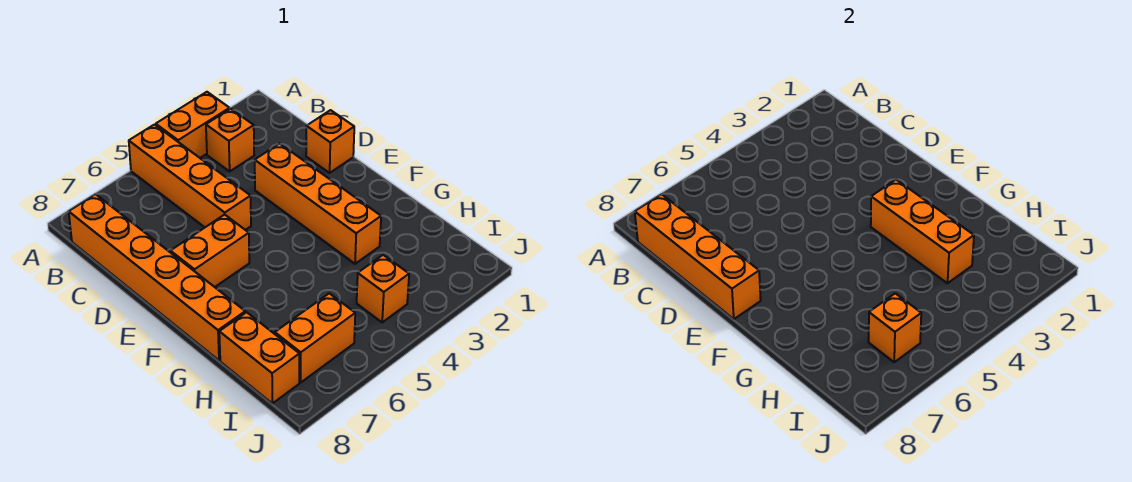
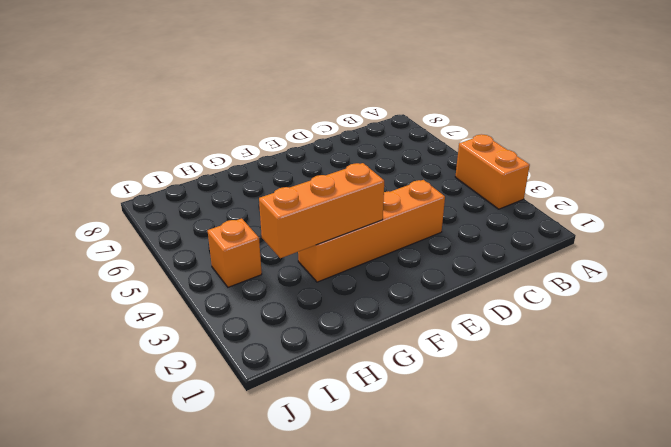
none -> orange 1x4 brick [129,125,251,230]
none -> orange 1x1 brick [206,109,254,171]
none -> orange 1x6 brick [69,194,245,361]

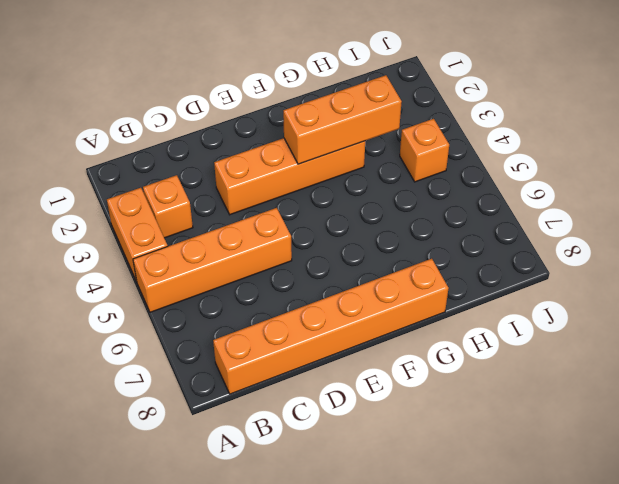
none -> orange 1x1 brick [306,110,354,173]
none -> orange 1x2 brick [170,215,249,287]
none -> orange 1x2 brick [219,312,299,403]

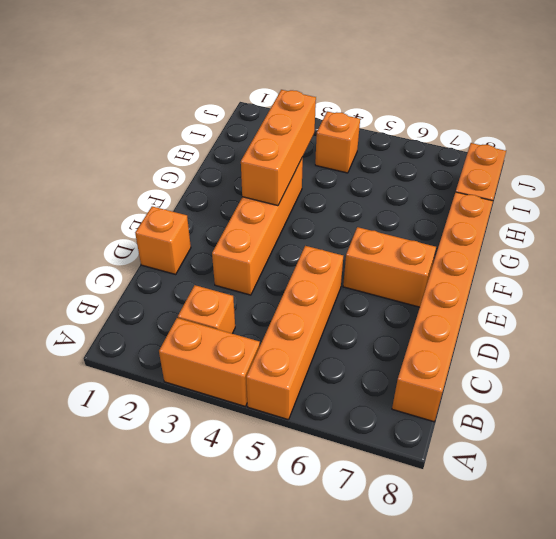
none -> orange 1x2 brick [275,293,355,383]
none -> orange 1x4 brick [635,194,761,319]
none -> orange 1x1 brick [869,293,921,362]

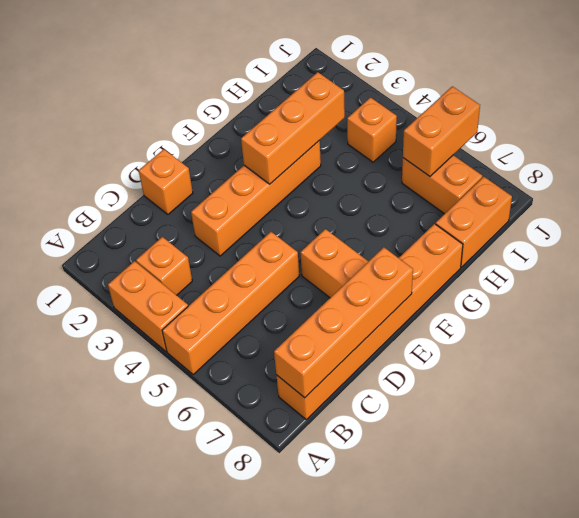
orange 1x2 brick [403,86,480,176] -> orange 1x1 brick [869,293,921,362]

